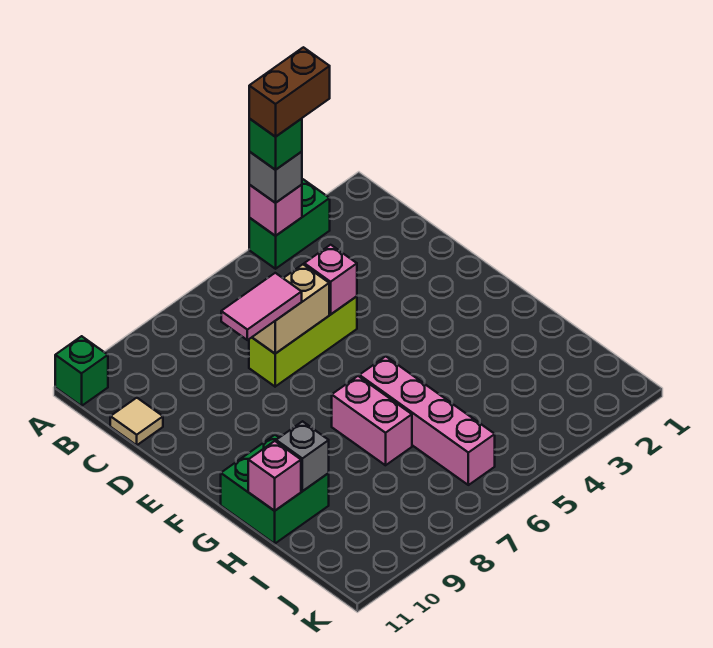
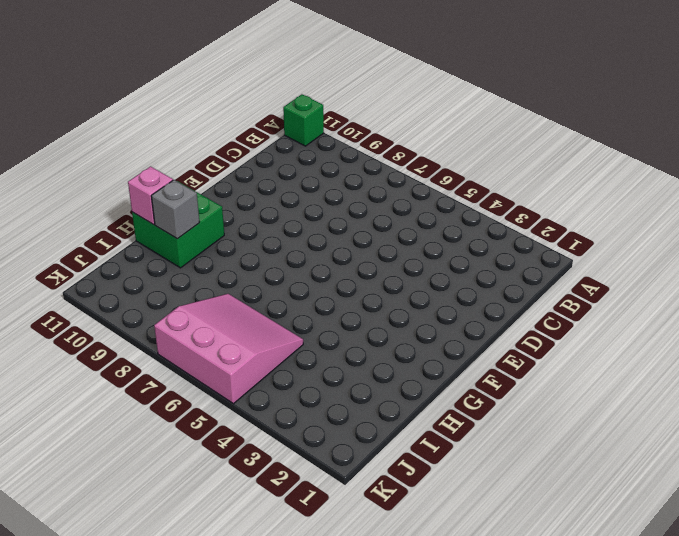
pink 3x3 slope [154,294,303,404] -> pink 1x4 brick [359,356,495,485]
none -> green 1x2 brick [249,179,330,269]
none -> tan 1x1 tile [110,398,163,445]
none -> lime 1x3 brick [249,296,357,387]

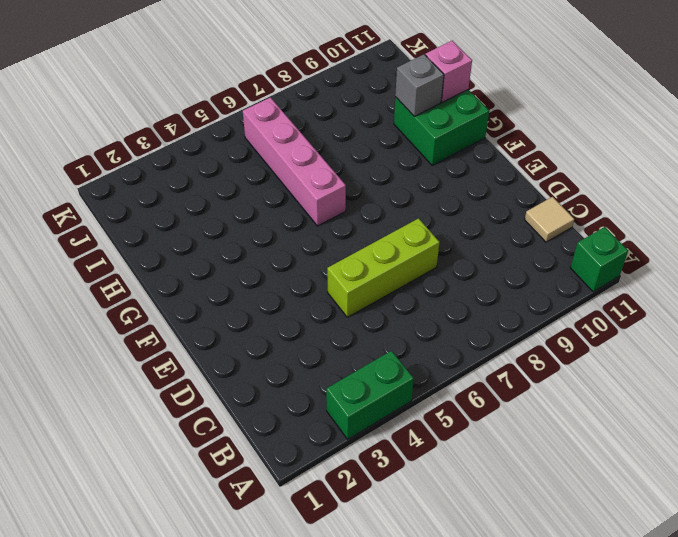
none -> pink 1x2 brick [332,376,412,465]
none -> pink 1x1 brick [249,185,302,236]
none -> pink 1x1 brick [304,245,357,314]

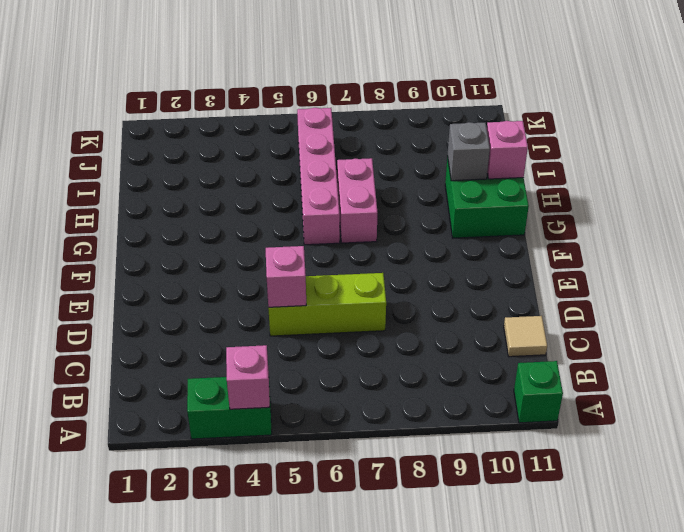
none -> tan 1x2 brick [252,264,329,354]
none -> grey 1x1 brick [249,152,302,203]
none -> pink 1x2 tile [221,273,302,340]

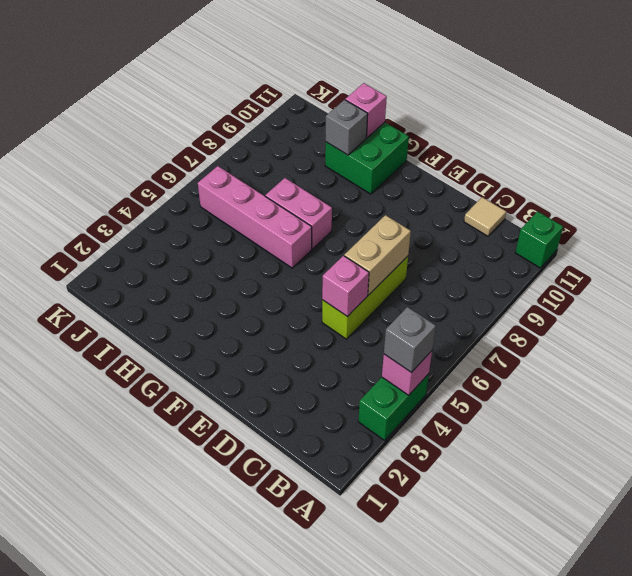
none -> pink 1x2 tile [221,273,302,340]
none -> green 1x1 brick [249,119,302,170]
none -> brown 1x2 brick [249,47,330,137]

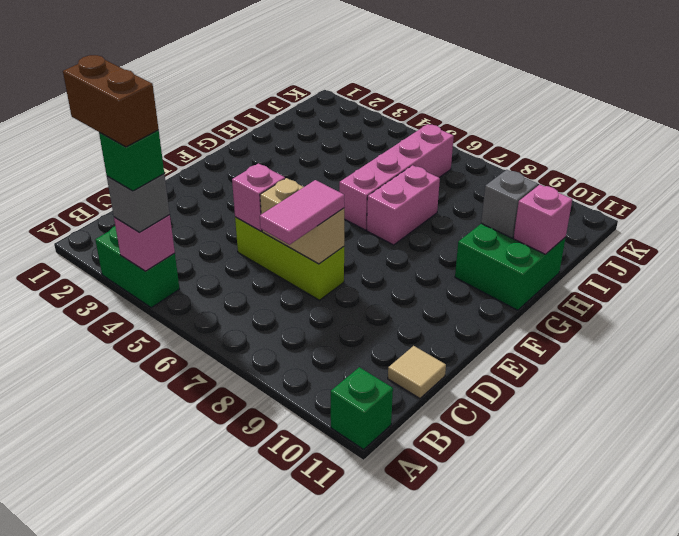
pink 1x2 tile [260,180,344,245] -> pink 1x2 tile turned to [221,273,302,340]

